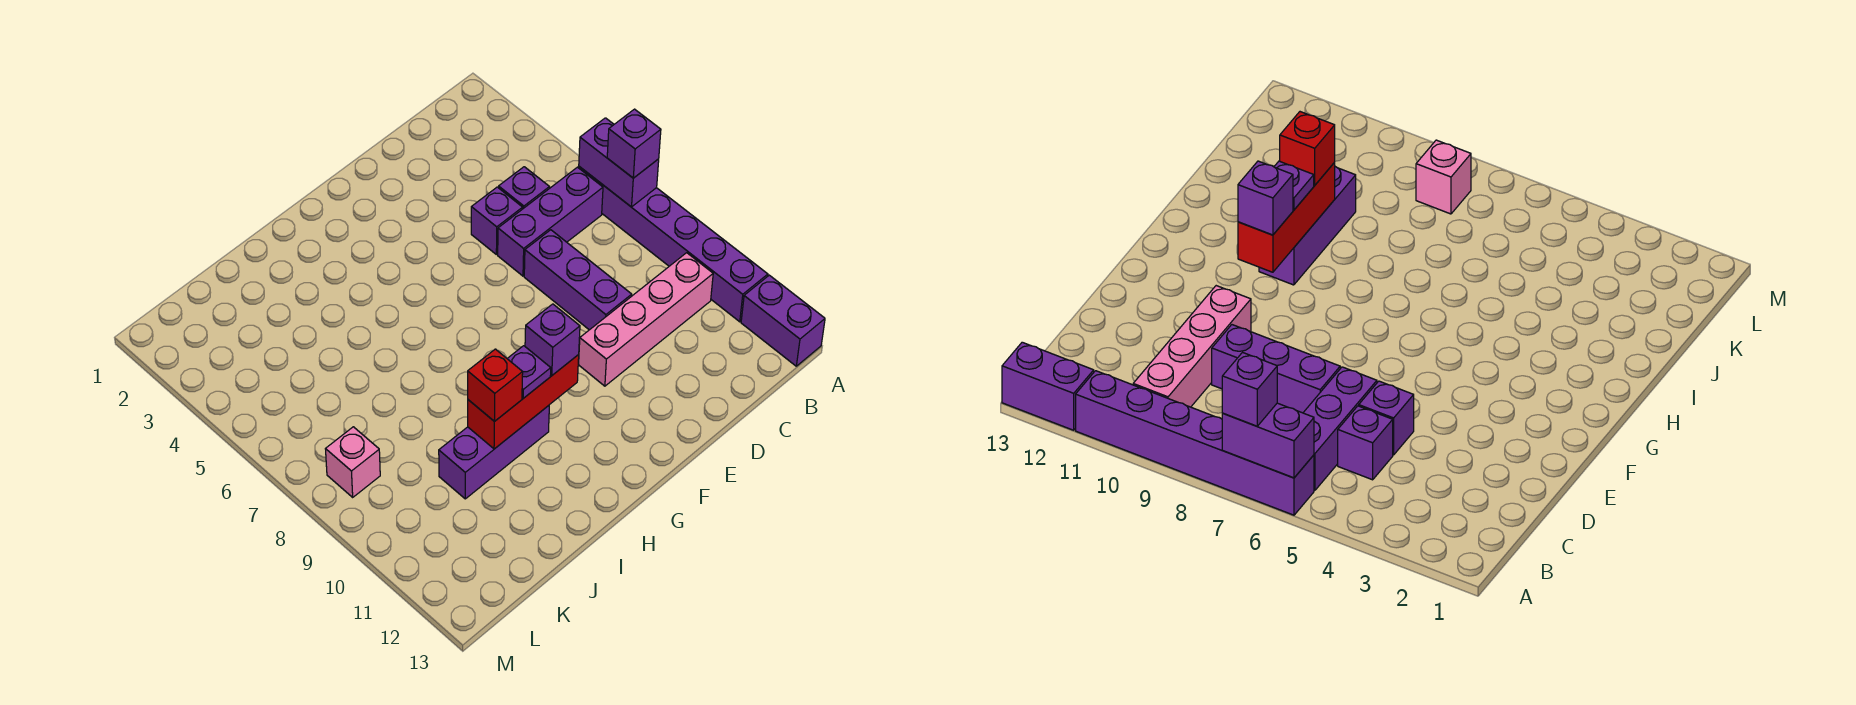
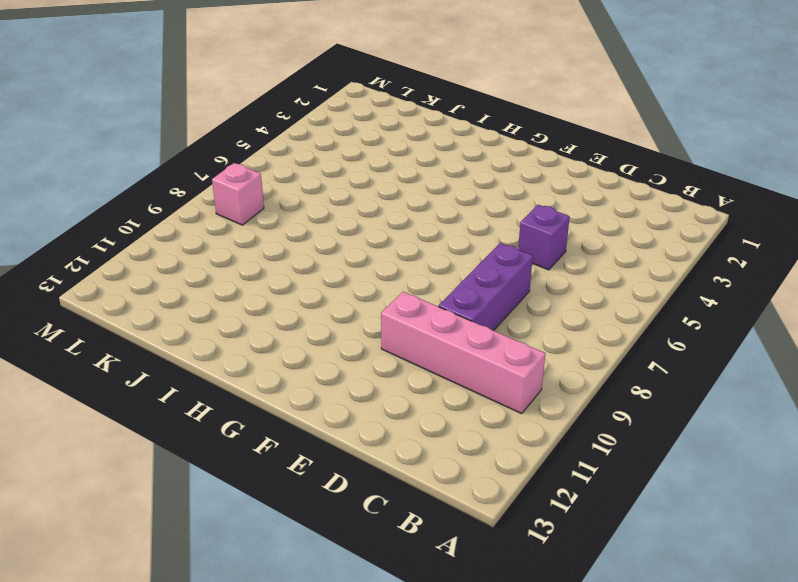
none -> purple 1x6 brick [579,167,768,322]
none -> purple 1x2 brick [741,275,825,366]
none -> purple 1x3 brick [498,167,603,276]

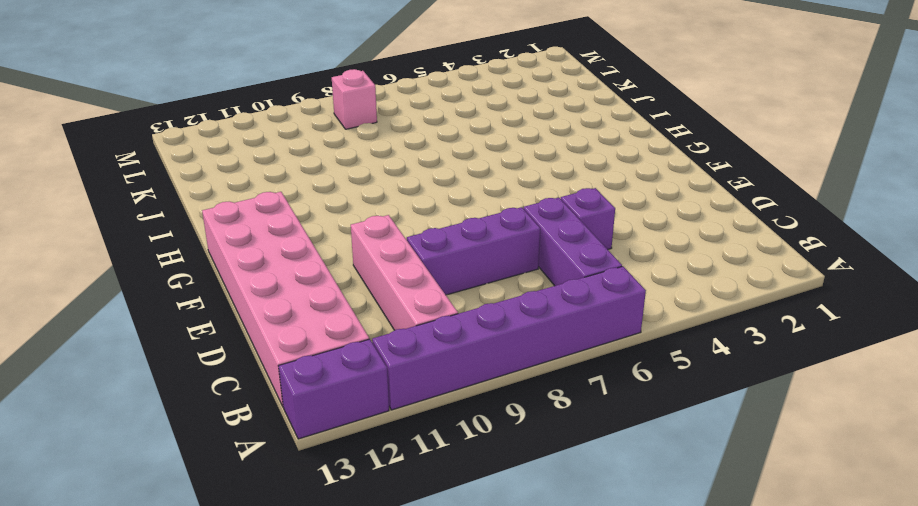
pink 2x6 brick [202,192,369,406] -> none
none -> purple 1x1 brick [499,167,549,208]
none -> purple 1x3 brick [439,406,549,499]
none -> purple 1x2 brick [579,118,659,207]

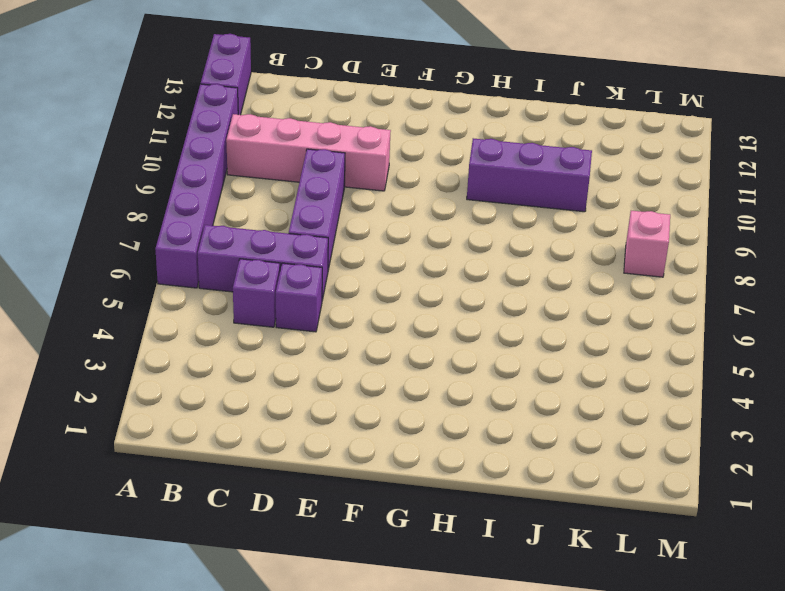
none -> purple 1x2 brick [579,118,659,207]
none -> red 1x3 brick [468,355,579,449]
none -> purple 1x1 brick [607,109,661,178]

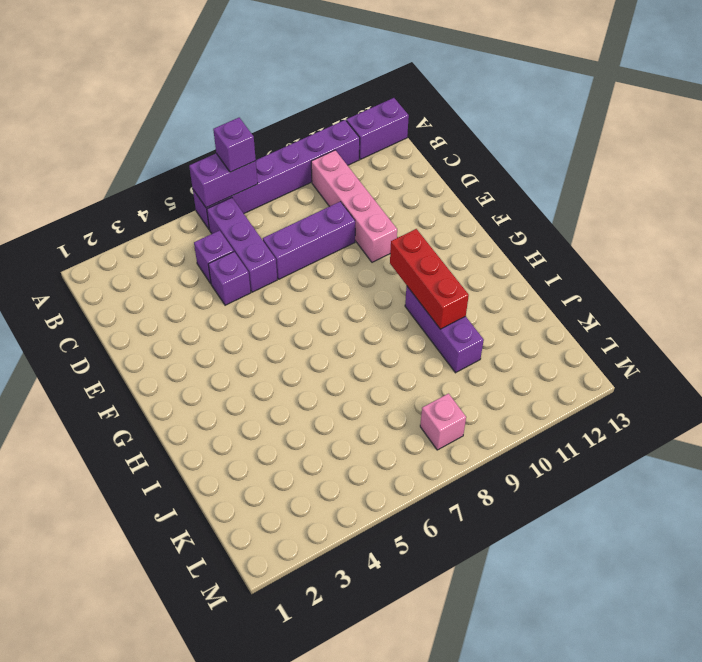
none -> purple 1x1 brick [525,304,580,375]
none -> purple 1x1 plate [507,346,551,398]
none -> red 1x1 brick [468,349,523,421]

